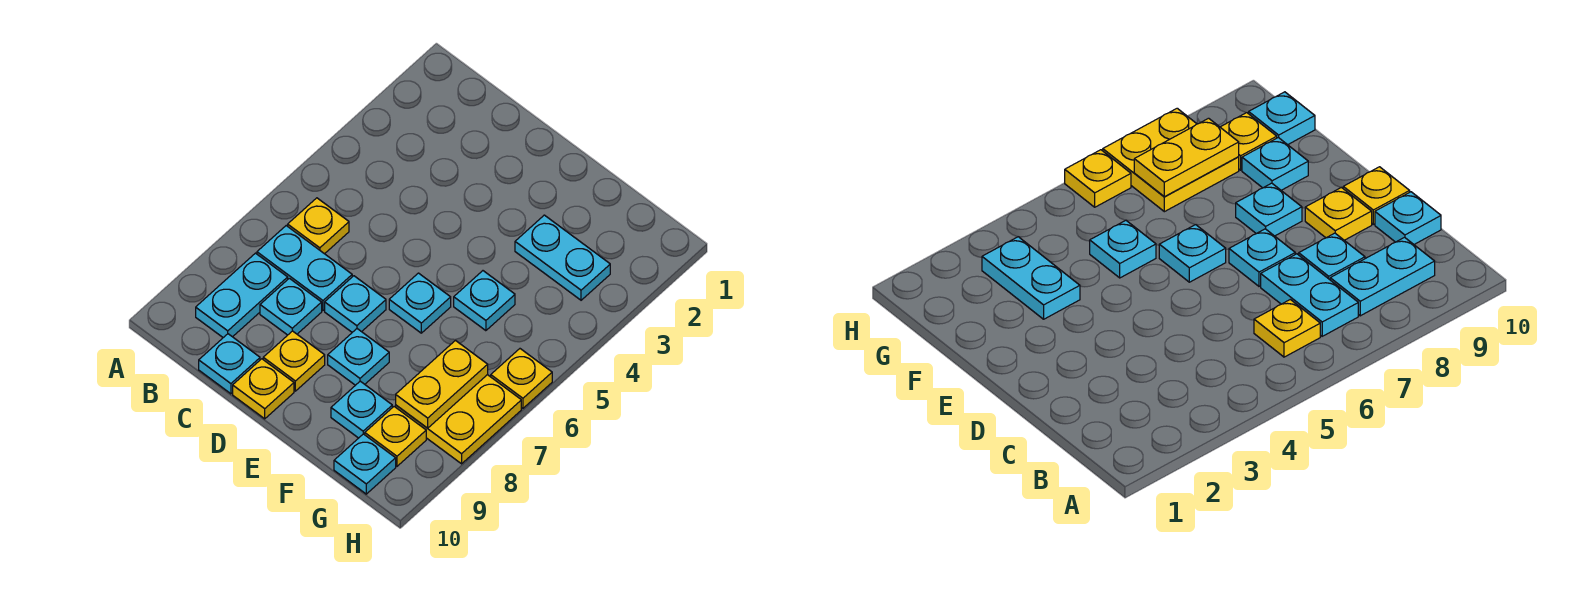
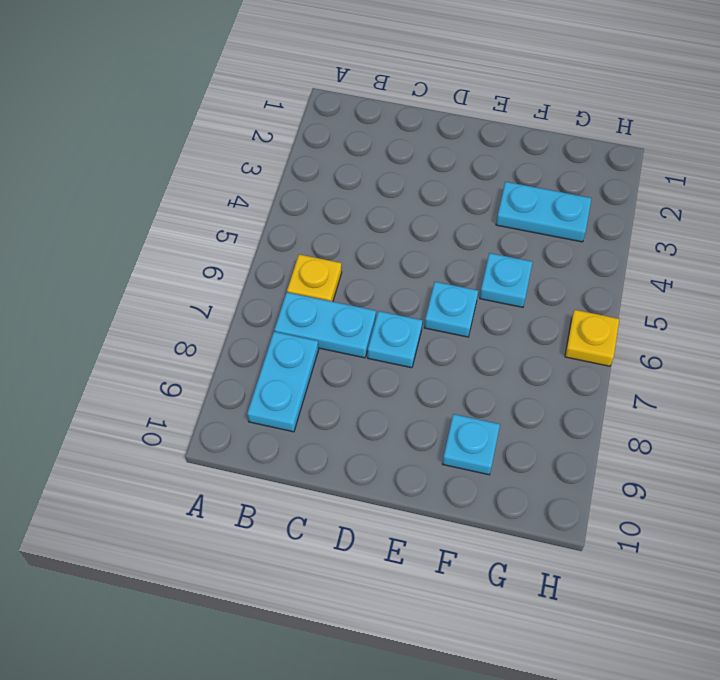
none -> cyan 1x1 plate [260,278,322,335]
none -> cyan 1x1 plate [199,334,260,394]
none -> yellow 1x1 plate [263,331,325,391]

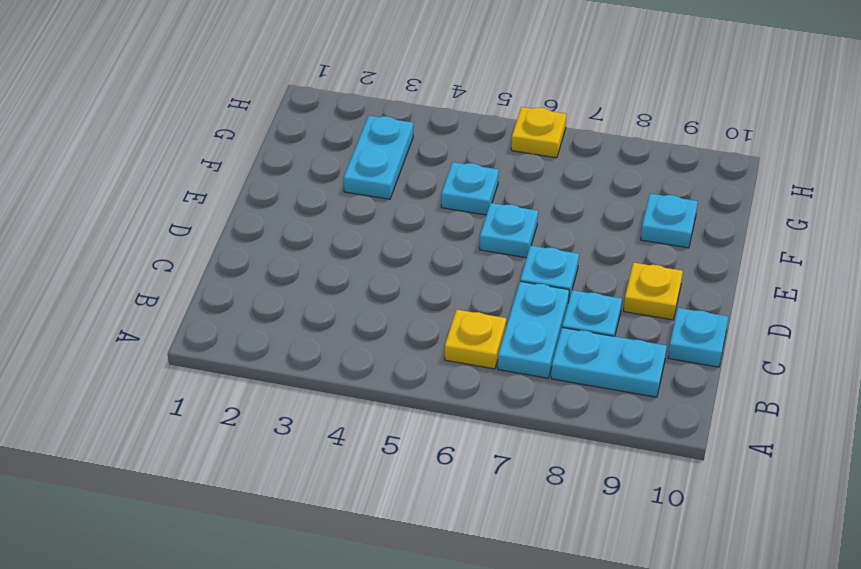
none -> yellow 1x1 plate [233,359,294,419]
none -> cyan 1x1 plate [328,329,389,385]
none -> yellow 2x2 plate [396,375,521,464]

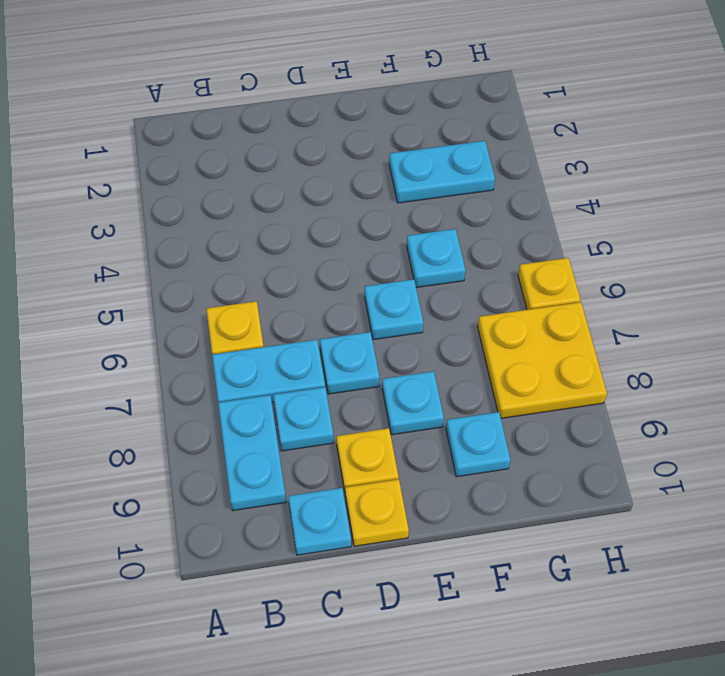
none -> yellow 1x1 plate [365,407,426,466]
none -> cyan 1x1 plate [334,434,396,494]
none -> yellow 1x2 plate [396,341,488,428]

